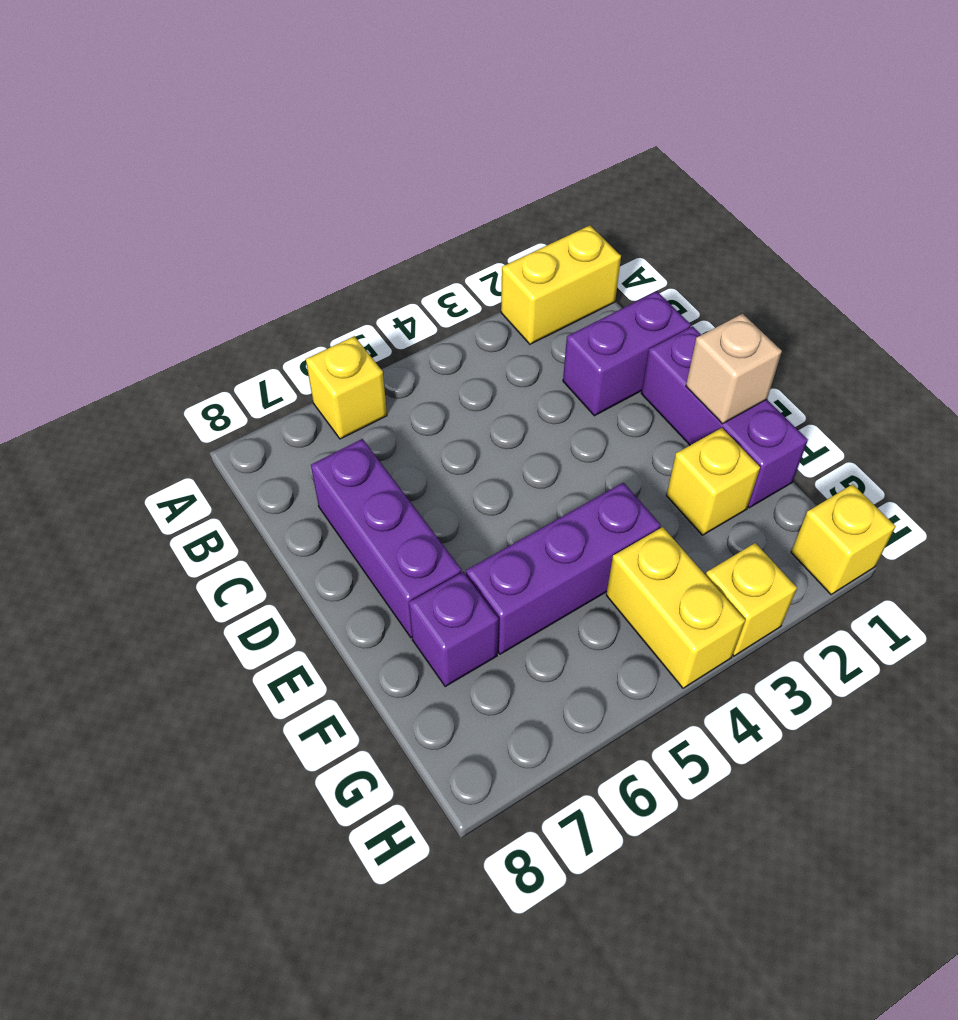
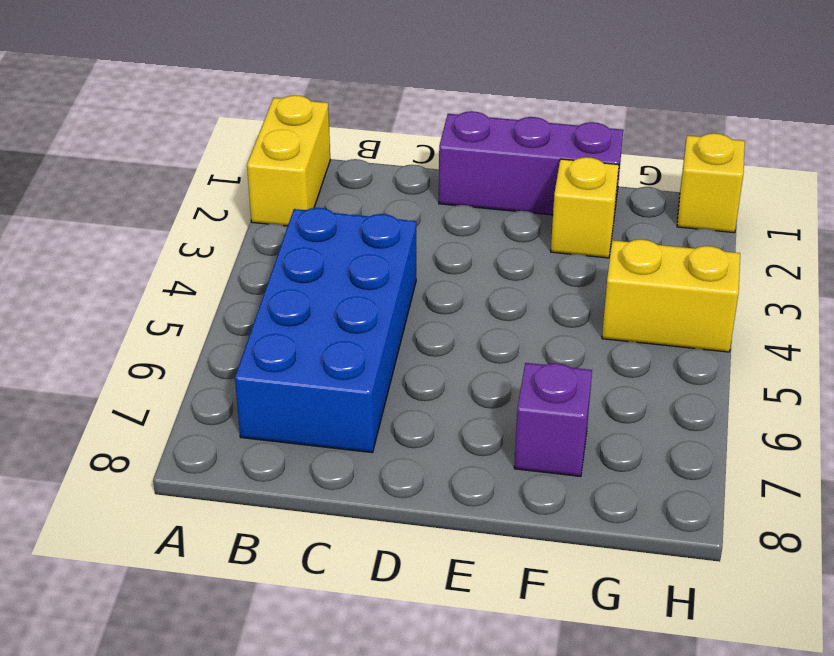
blue 2x4 brick [235,208,416,453] -> purple 1x3 brick [311,439,461,638]
none -> yellow 1x1 brick [306,336,387,439]
none -> purple 1x2 brick [563,291,691,416]
none -> purple 1x3 brick [466,483,661,654]

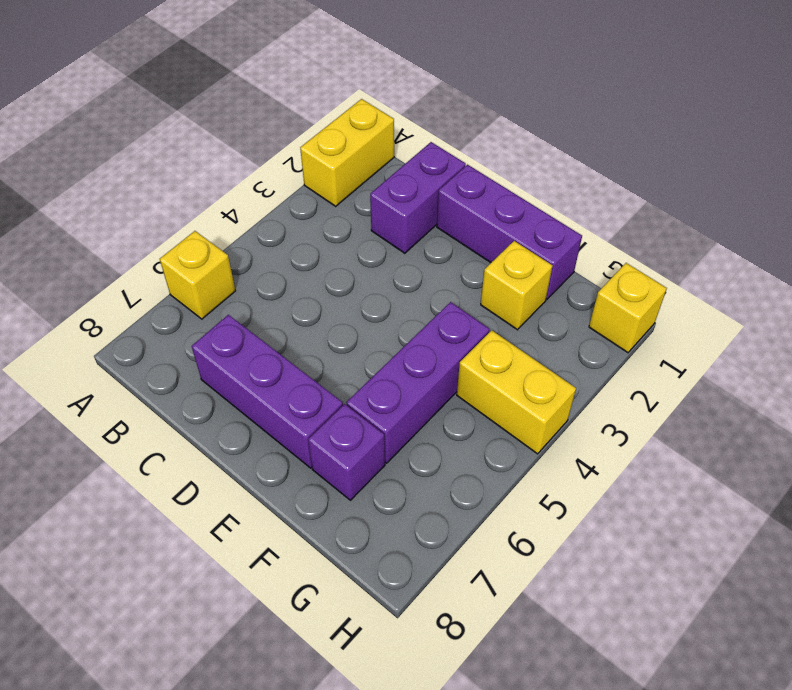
none -> yellow 1x1 brick [706,543,797,656]
none -> tan 1x1 brick [686,314,782,424]

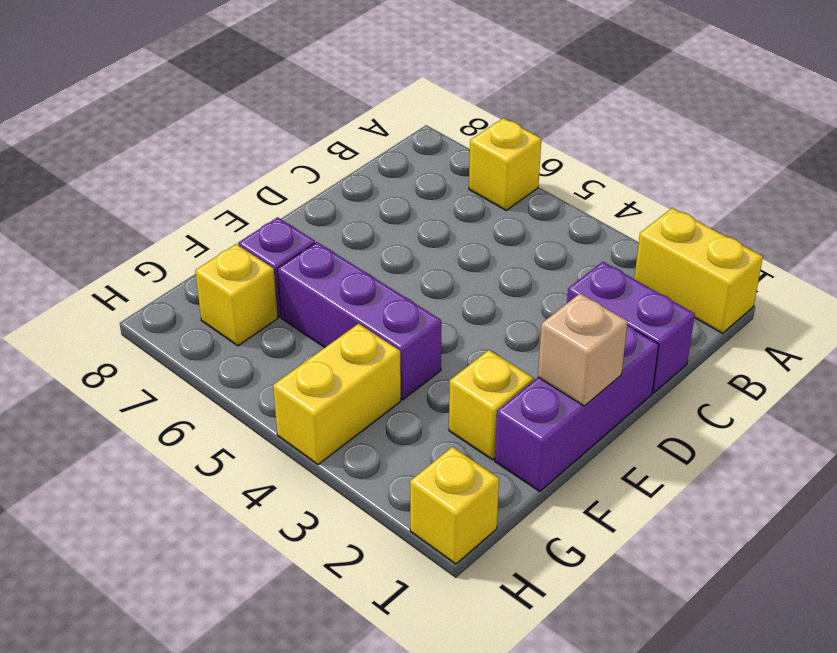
yellow 1x1 brick [195,244,278,346] -> yellow 1x1 brick moved to [706,543,797,656]
none -> purple 1x3 brick [311,439,461,638]

